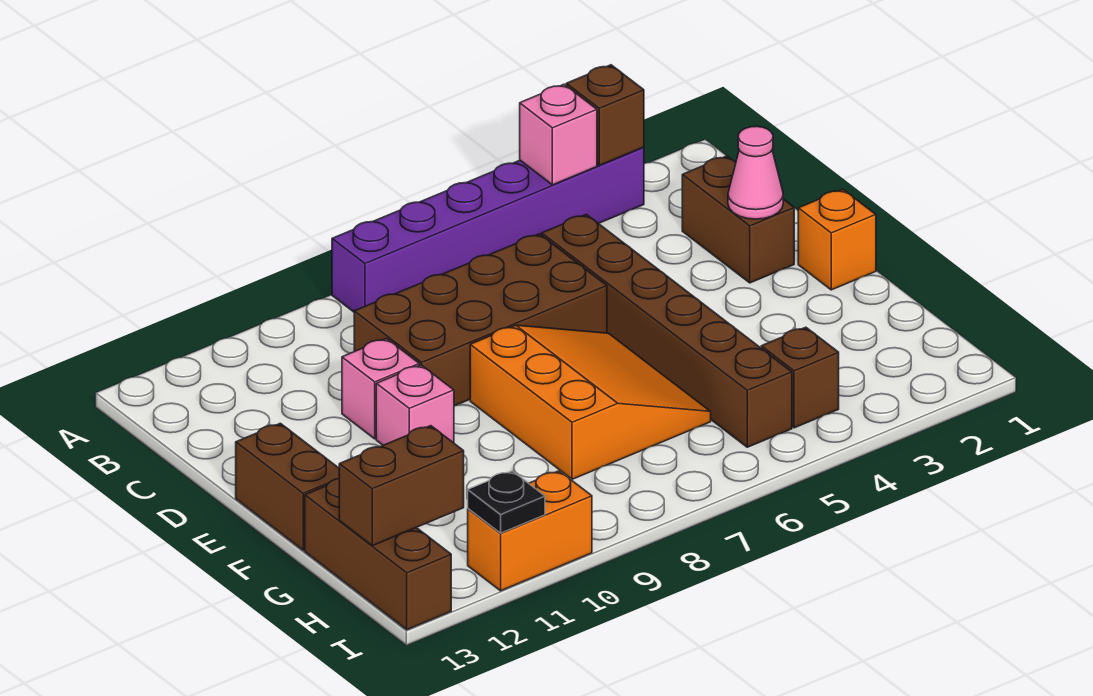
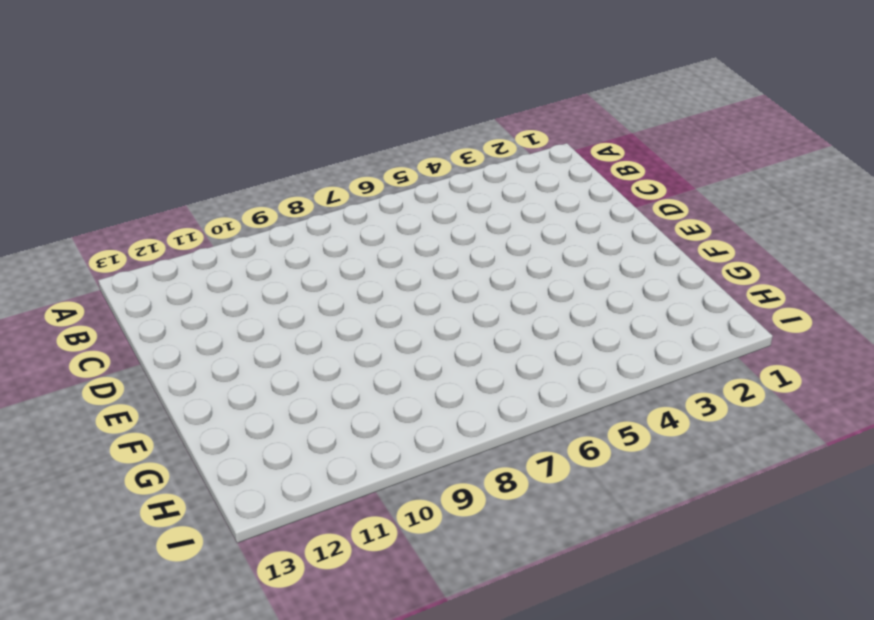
none -> purple 1x6 brick [332,147,644,312]
none -> brown 1x2 brick [682,156,794,283]
none -> brown 1x6 brick [542,214,792,447]

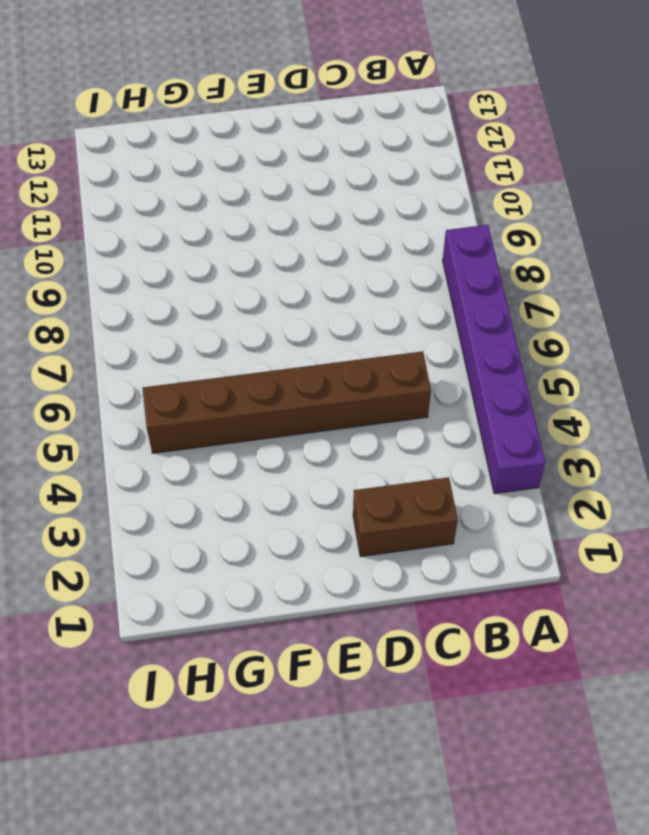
none -> brown 2x4 brick [354,234,607,406]
none -> pink 1x1 brick [342,338,419,439]
none -> orange 1x1 brick [798,189,876,290]

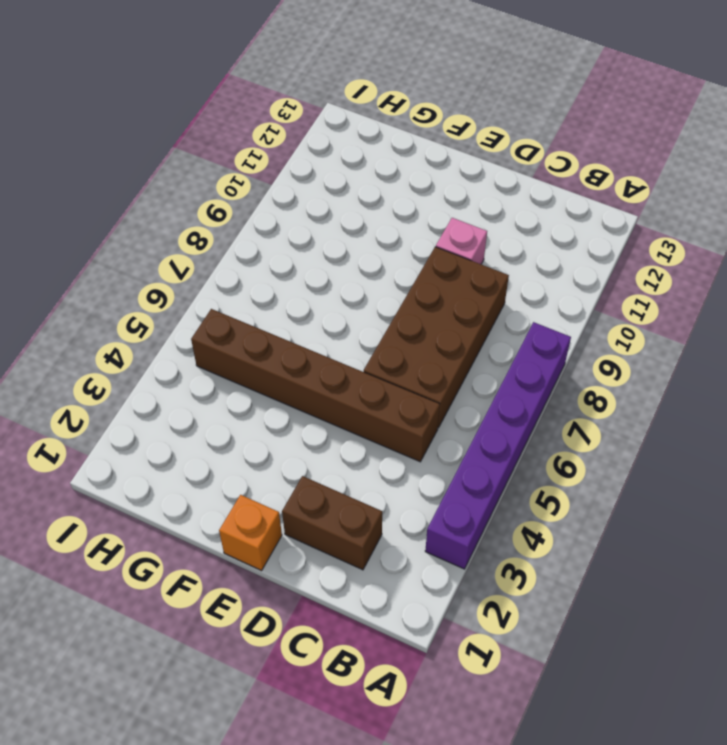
none -> orange 3x3 slope [470,325,711,479]
none -> pink 1x1 brick [376,365,454,445]
none -> brown 1x2 brick [236,423,339,550]

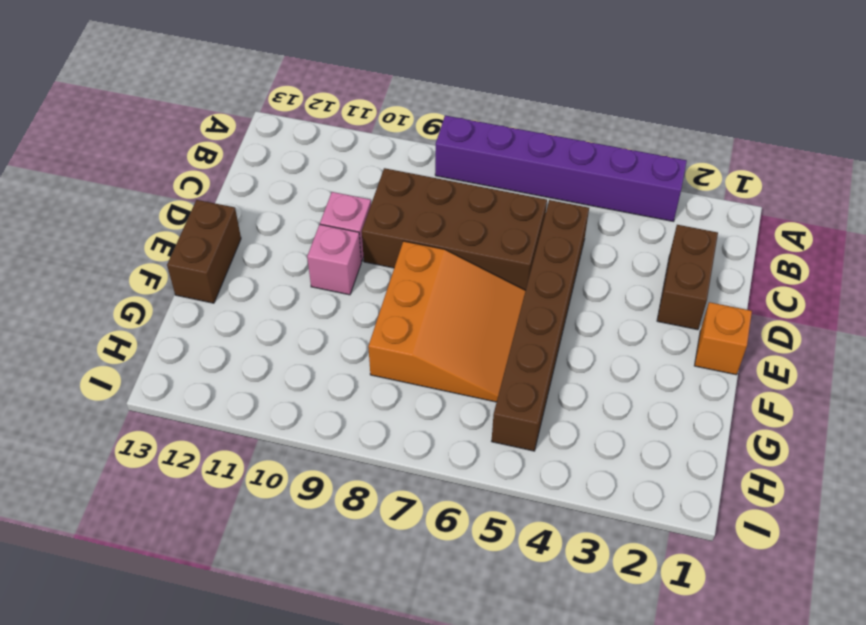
none -> brown 1x3 brick [305,478,451,630]
none -> brown 1x1 brick [761,327,839,428]
none -> orange 1x2 brick [468,471,592,591]

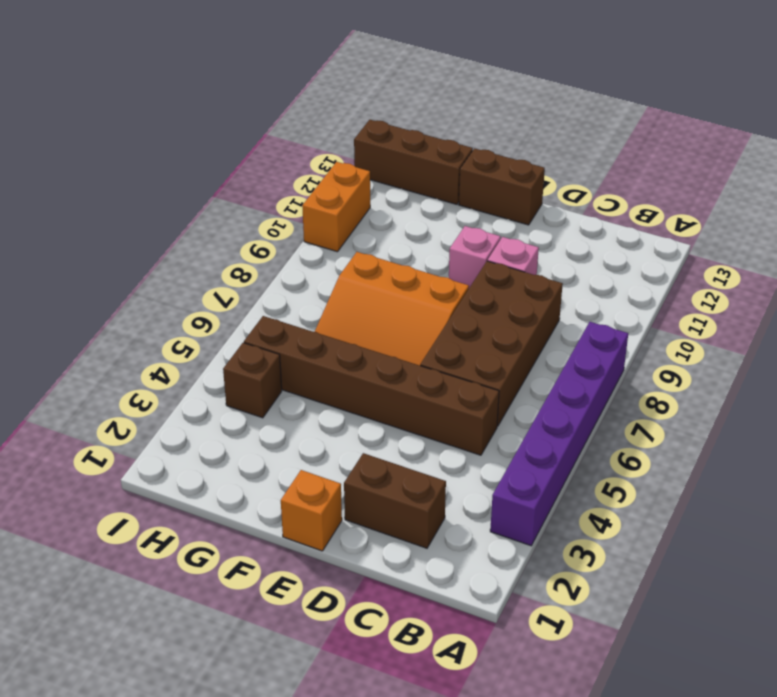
none -> brown 1x1 brick [566,65,644,165]
none -> pink 1x1 brick [520,84,597,185]
none -> pink 1x1 cone [728,126,783,219]

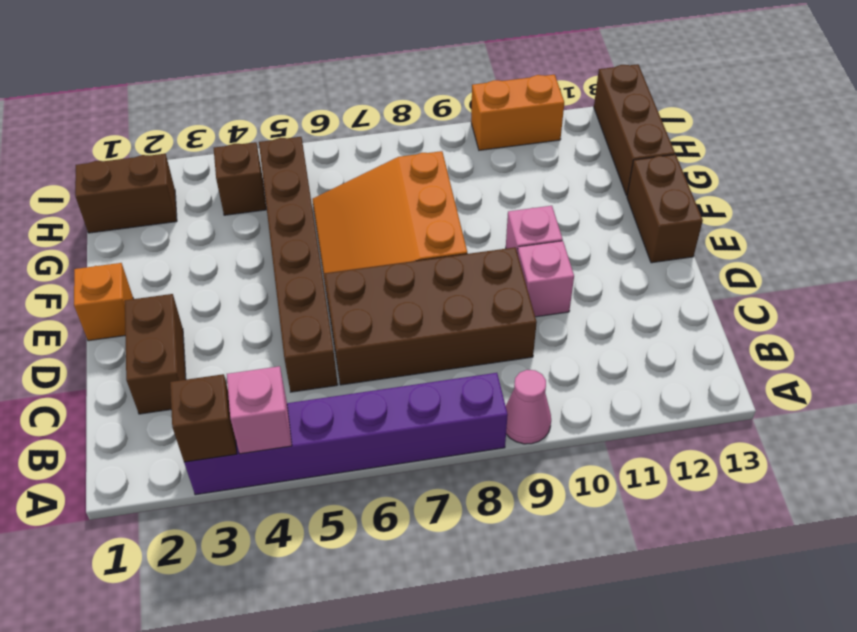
pink 1x1 cone [506,370,551,444] -> pink 1x1 cone moved to [728,126,783,219]
brown 1x2 brick [75,154,177,233] -> brown 1x2 brick moved to [339,426,464,546]
none -> black 1x1 plate [468,471,545,533]

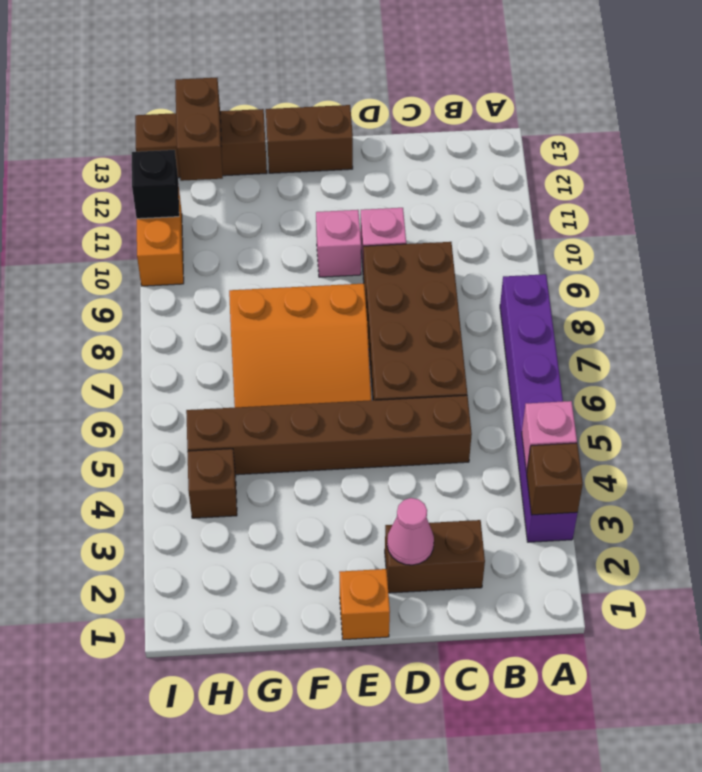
black 1x1 brick [132,150,179,219] -> black 1x1 plate [468,471,545,533]

